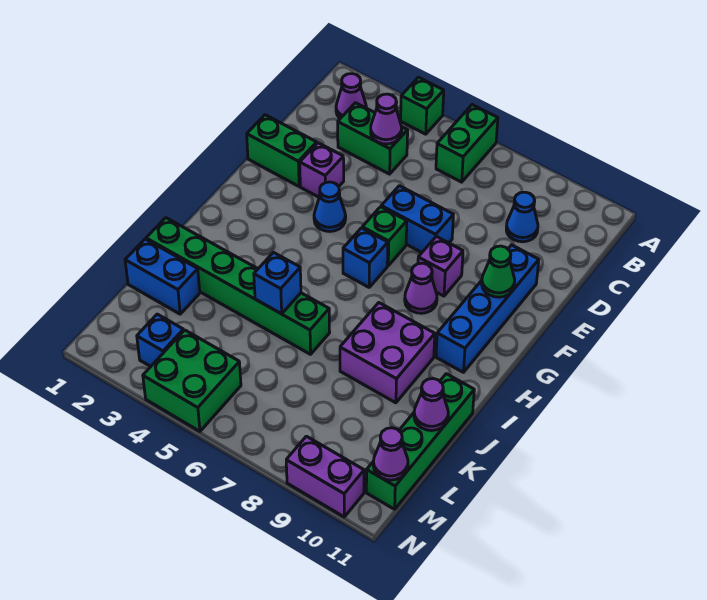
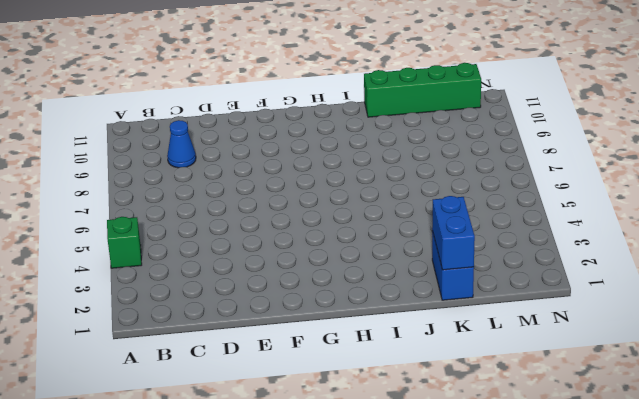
blue 1x2 brick [432,196,475,270] -> blue 1x2 brick moved to [381,186,453,252]
none -> green 1x2 brick [436,105,498,182]
none -> purple 1x1 cone [336,74,366,118]
none -> green 1x2 brick [338,103,408,174]

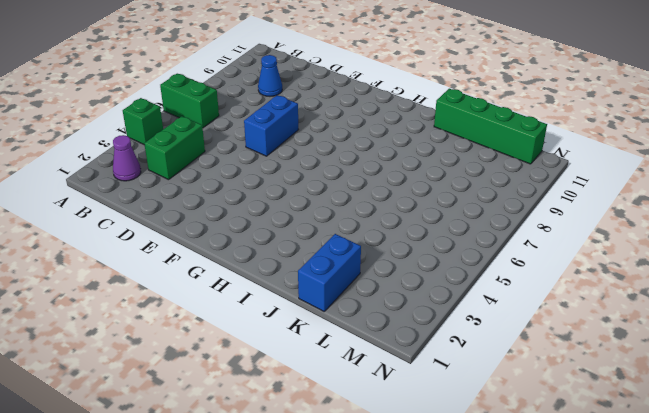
none -> green 1x2 brick [247,115,317,186]
none -> purple 1x1 brick [300,143,344,197]
none -> blue 1x4 brick [436,245,539,372]

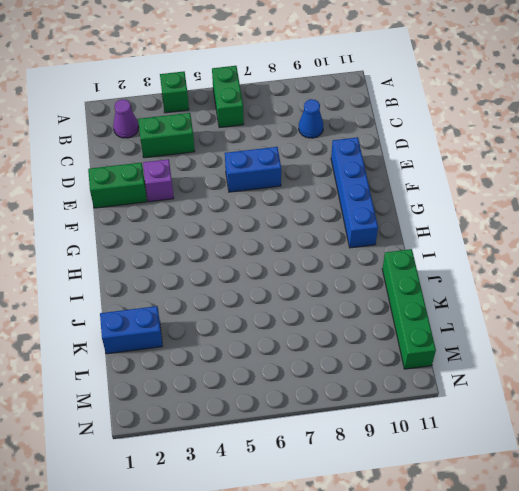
none -> blue 1x1 cone [314,182,346,231]
none -> green 1x1 brick [362,207,407,266]
none -> purple 1x1 brick [418,236,463,296]

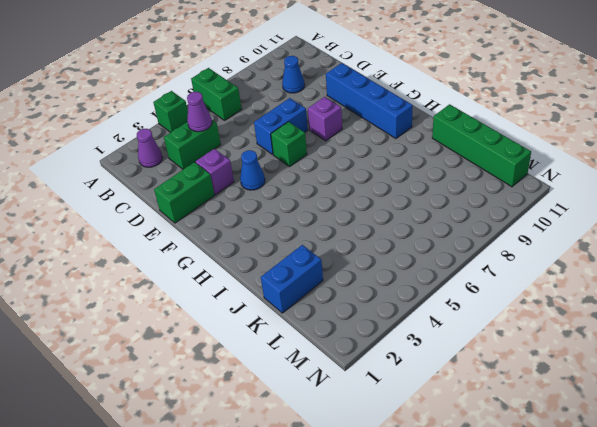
none -> blue 1x1 brick [343,228,388,287]
none -> purple 1x1 cone [405,263,437,313]
none -> purple 2x2 brick [340,303,435,403]

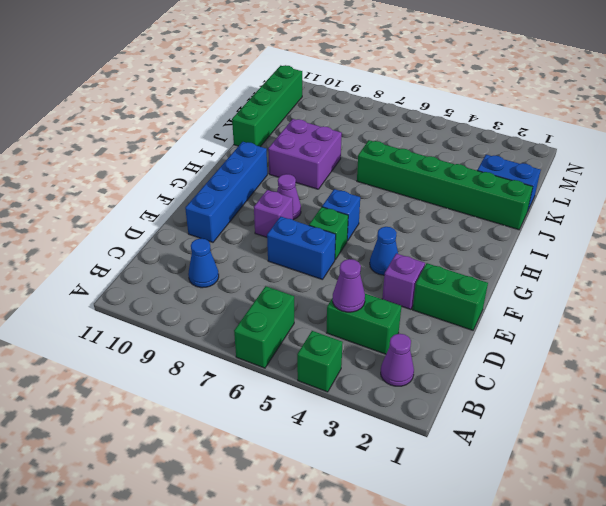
none -> blue 1x1 brick [137,314,184,367]
none -> green 2x2 brick [143,330,241,431]
none -> purple 1x2 brick [286,436,364,517]

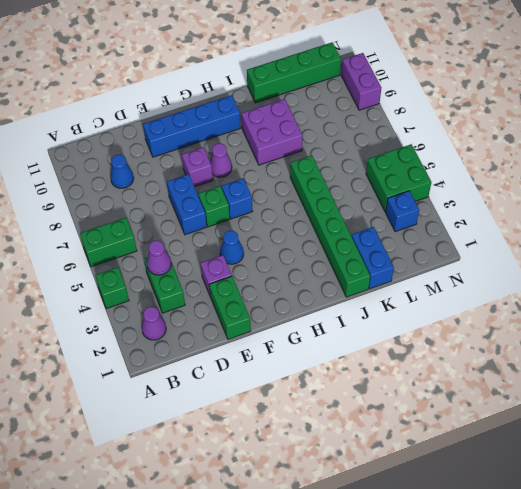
none -> green 1x1 cone [482,246,515,297]
none -> blue 1x1 brick [254,253,301,314]
none -> purple 1x1 cone [414,379,448,431]

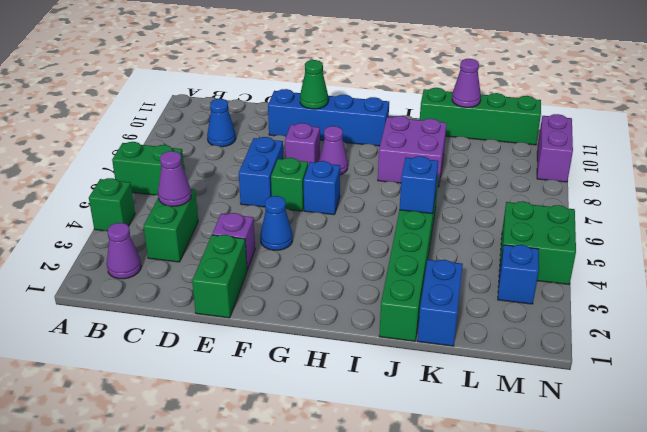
none -> purple 1x1 cone [373,428,408,480]

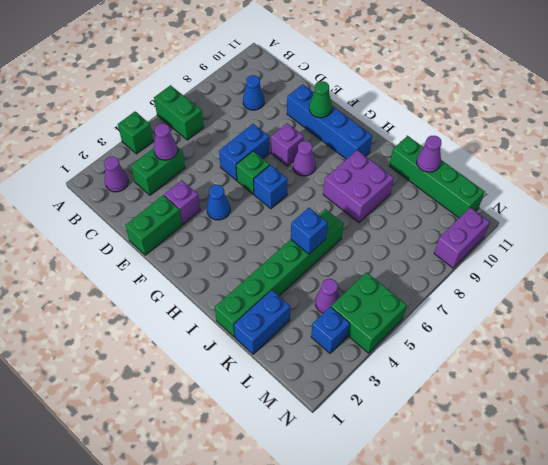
purple 1x1 cone [315,279,340,313] -> purple 1x1 cone moved to [373,428,408,480]

